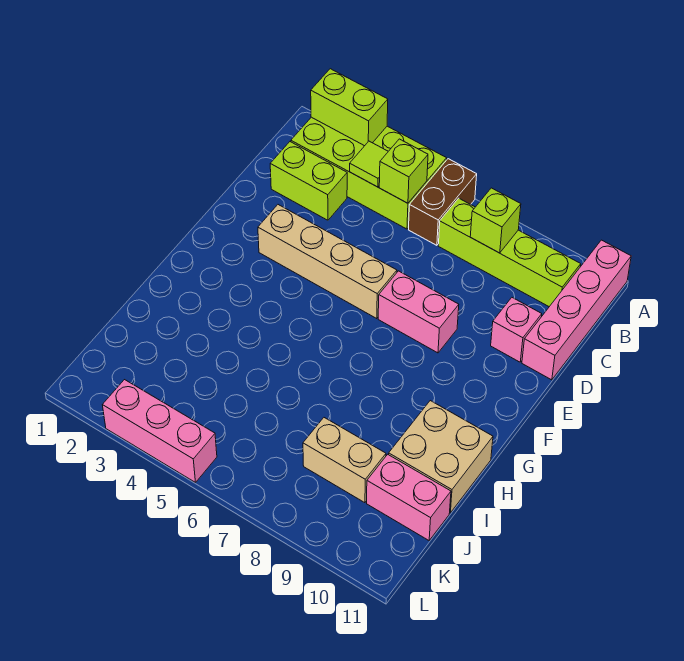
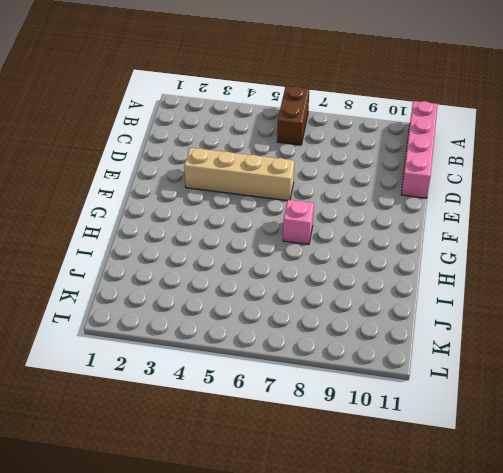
pink 1x1 brick [283,200,314,245] -> pink 1x1 brick moved to [491,298,542,362]
none -> lime 2x4 brick [291,117,447,229]
none -> lime 1x4 brick [438,198,581,307]
none -> lime 1x2 brick [270,142,347,220]

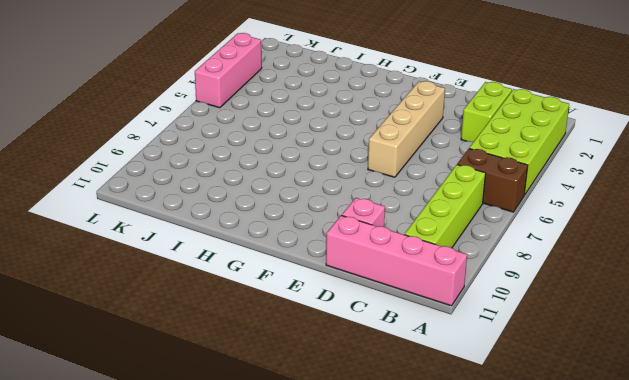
none -> pink 1x2 brick [378,271,459,353]
none -> tan 2x2 brick [389,401,493,513]
none -> tan 1x2 brick [303,418,386,503]

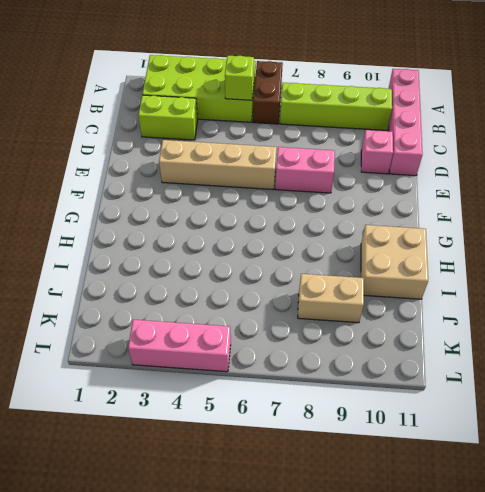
none -> pink 1x2 brick [367,454,451,540]
none -> lime 1x2 brick [311,69,388,146]
none -> lime 1x1 tile [350,141,388,187]

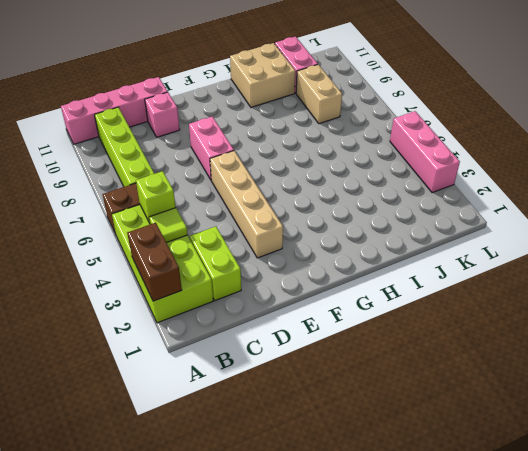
brown 1x2 brick [127,223,182,301] -> lime 1x2 brick [311,69,388,146]
none -> lime 1x1 brick [470,188,521,253]

